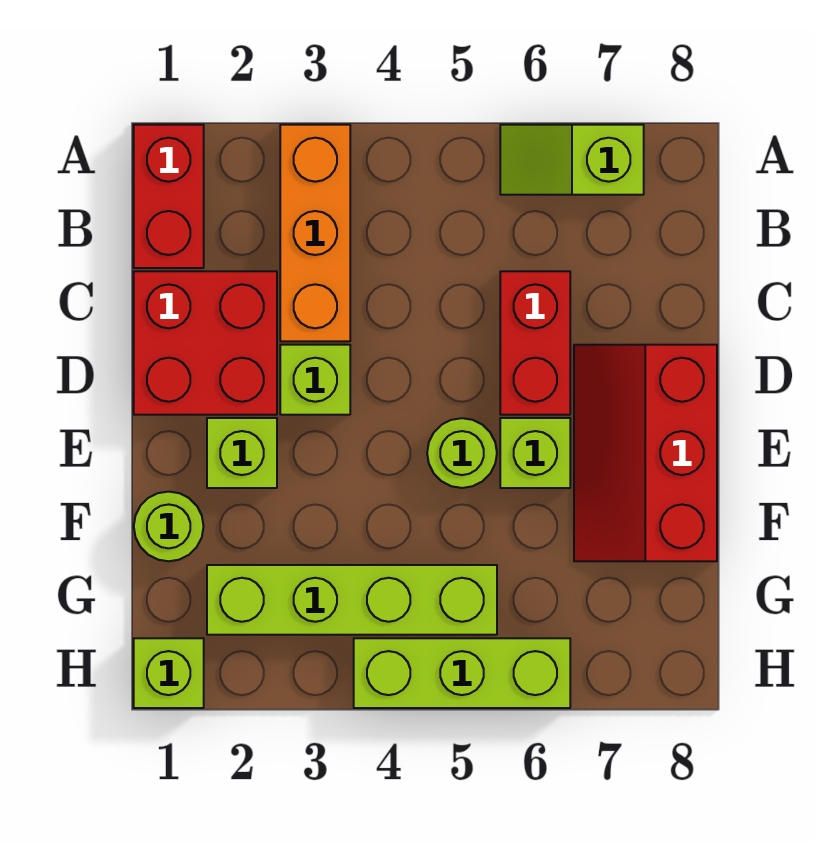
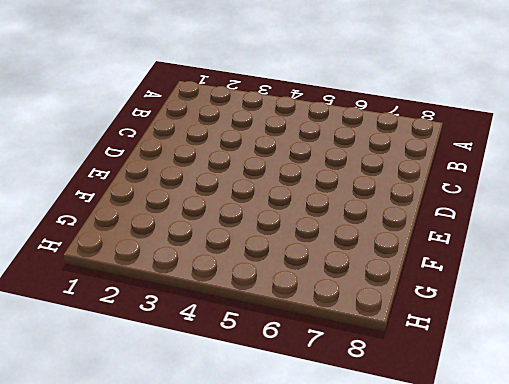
none -> red 1x2 brick [134,125,204,268]
none -> orange 1x3 brick [280,125,350,341]
none -> lime 1x2 slope [500,125,644,195]

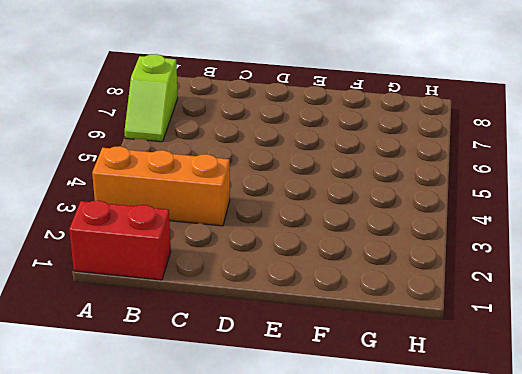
none -> red 2x2 brick [134,271,277,415]
none -> red 1x2 brick [500,271,570,415]
none -> lime 1x1 brick [280,345,350,415]

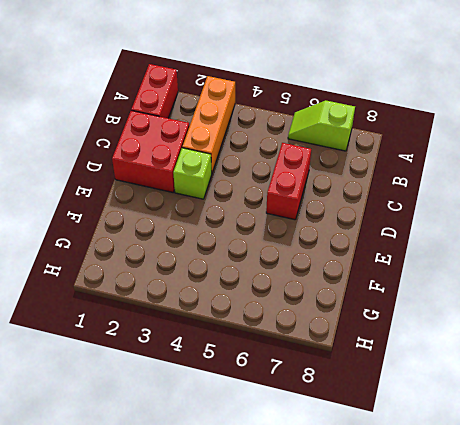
none -> red 2x3 slope [574,345,717,561]
none -> lime 1x1 brick [207,418,277,488]
none -> lime 1x1 round brick [427,418,497,488]

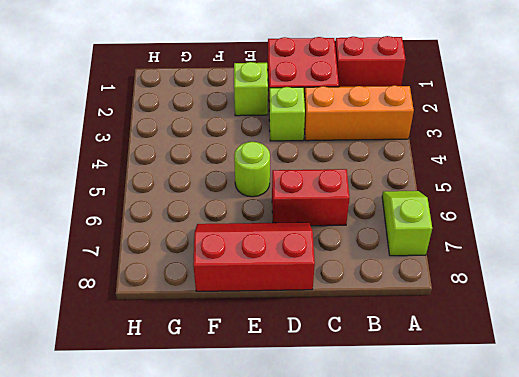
none -> lime 1x1 brick [500,418,570,488]
none -> lime 1x1 round brick [134,492,204,561]
none -> lime 1x4 brick [207,565,497,635]

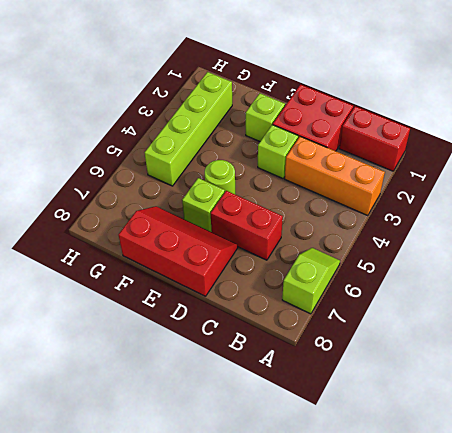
none -> lime 1x1 round brick [134,492,204,561]
none -> lime 1x1 brick [134,638,204,708]
none -> lime 1x3 brick [354,638,570,708]

